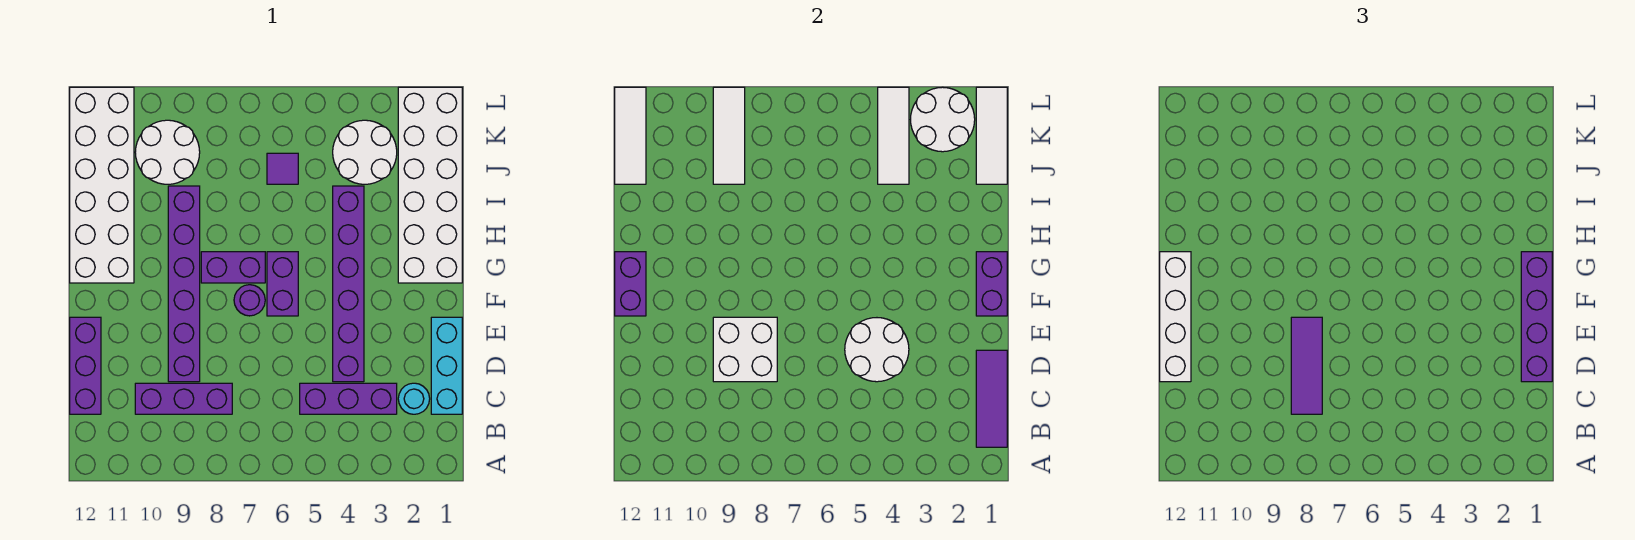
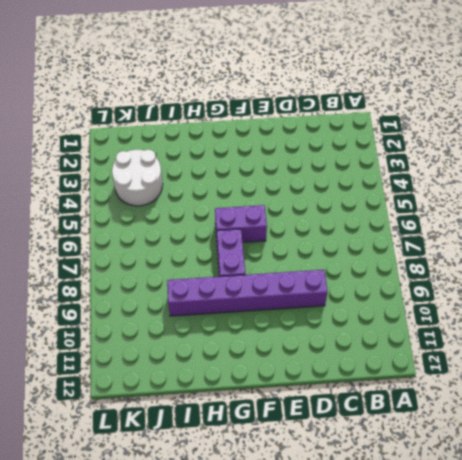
none -> cyan 1x3 brick [431,317,462,414]
none -> cyan 1x1 round brick [398,383,430,414]
none -> purple 1x3 brick [300,383,397,414]

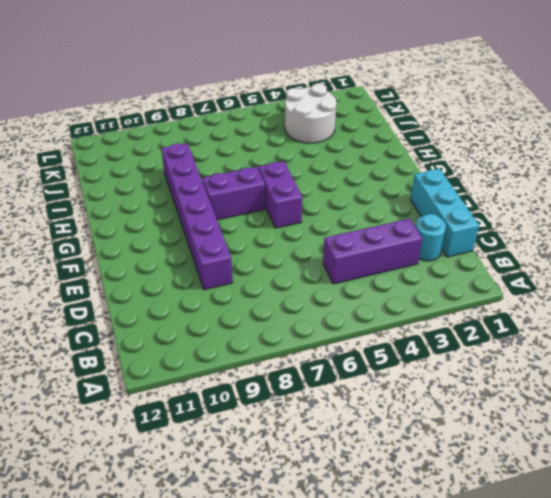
none -> purple 1x3 brick [135,383,232,414]
none -> purple 1x3 brick [70,317,101,414]
none -> purple 1x6 brick [333,186,364,382]

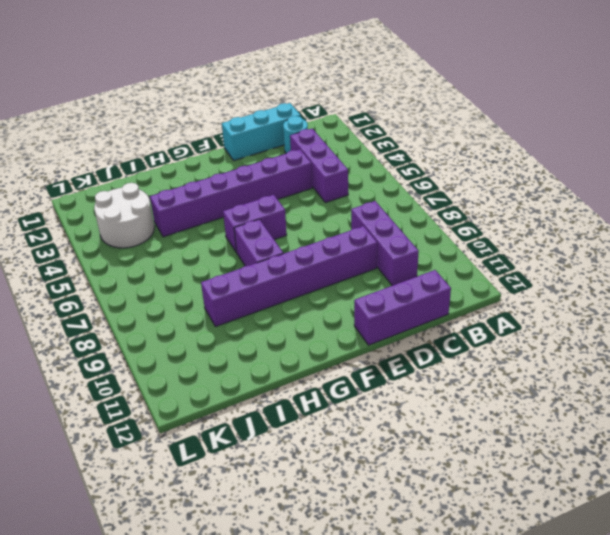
none -> purple 1x1 round brick [234,285,265,316]
none -> white 2x6 brick [398,87,462,283]
none -> white 2x6 brick [70,87,134,283]

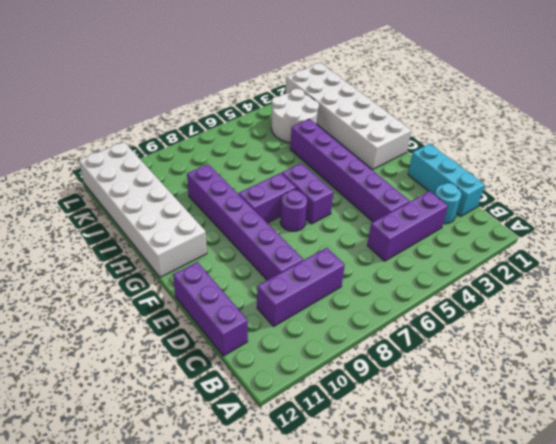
none -> purple 1x1 tile [267,153,298,184]
none -> white 2x2 round brick [135,120,200,184]
none -> purple 1x3 tile [976,350,1007,447]

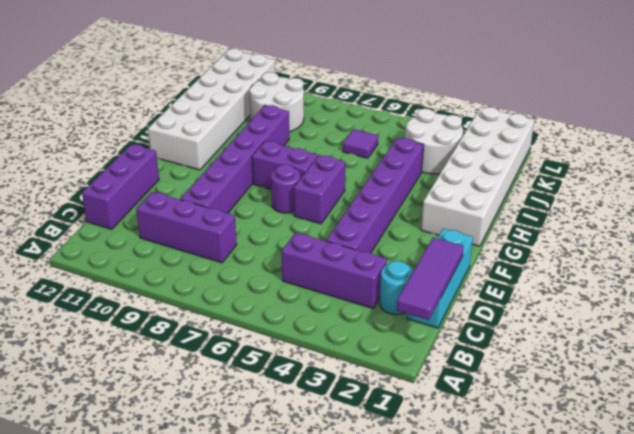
none -> white 2x2 round brick [845,318,909,382]
none -> white 2x2 brick [713,317,777,382]
none -> purple 1x2 brick [976,252,1007,316]

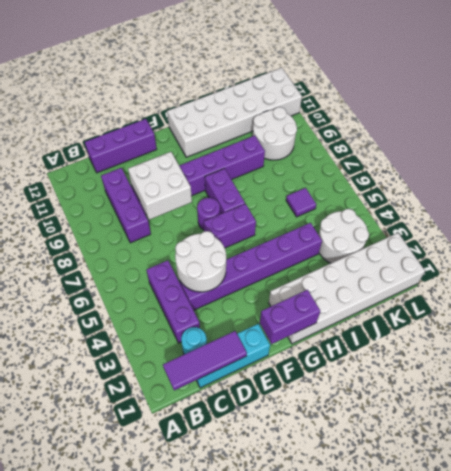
none -> purple 1x2 brick [615,252,646,316]
none -> white 1x3 tile [976,87,1007,184]
none -> white 1x3 tile [878,87,909,184]

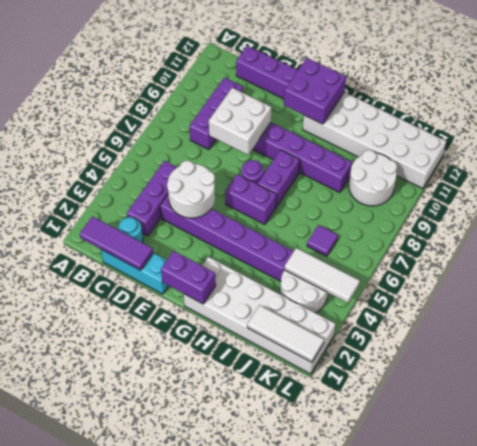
purple 2x2 brick [284,58,346,124] -> purple 1x2 brick [615,252,646,316]
none -> white 1x3 tile [713,87,745,184]
none -> white 1x3 tile [615,87,646,184]
none -> white 2x2 round brick [911,87,975,152]

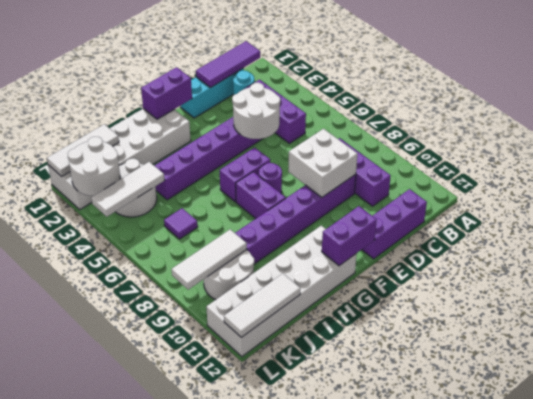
none -> purple 1x3 tile [1291,317,1322,414]
none -> purple 1x4 brick [1521,252,1552,382]
none -> white 1x4 brick [1160,252,1191,382]

